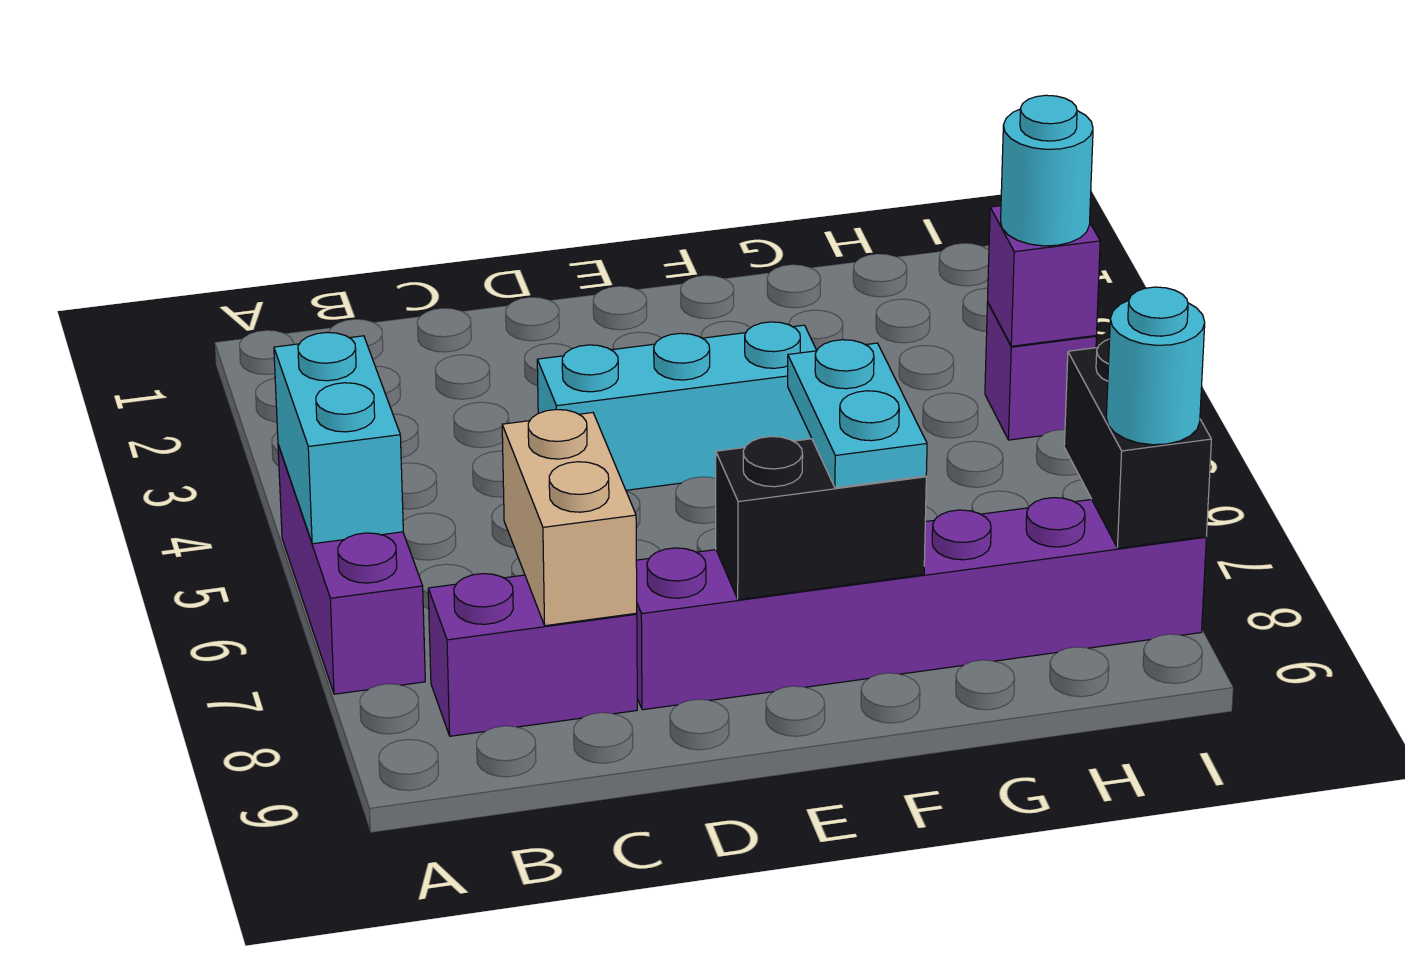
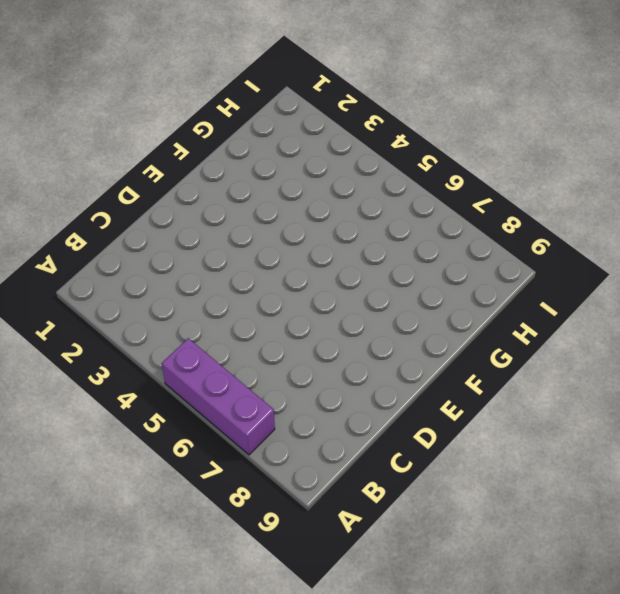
none -> purple 1x2 brick [428,574,637,736]
none -> cyan 1x3 brick [537,322,817,490]
none -> purple 1x6 brick [636,498,1206,710]

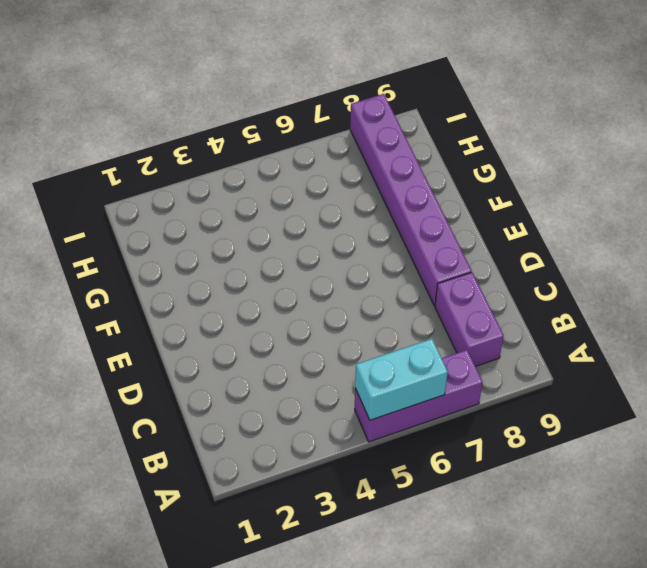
none -> cyan 1x3 brick [537,322,817,490]
none -> purple 1x1 brick [985,302,1096,440]
none -> tan 1x2 brick [502,409,637,626]

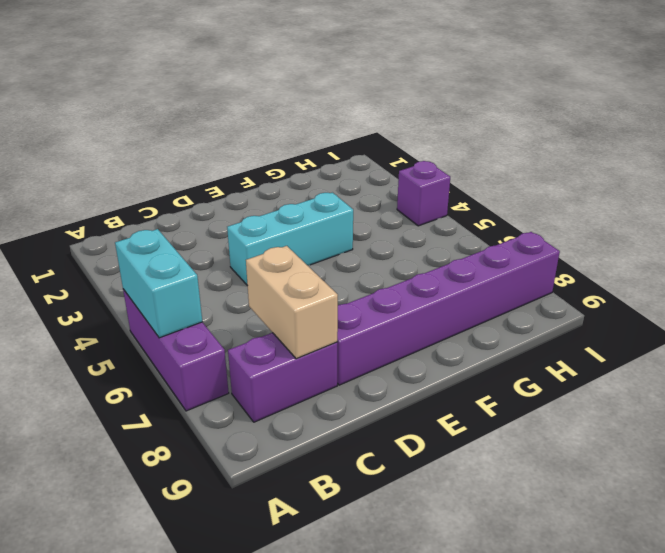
none -> black 1x2 brick [716,437,926,600]
none -> purple 1x1 brick [988,206,1100,346]
none -> black 1x2 brick [1064,339,1211,548]

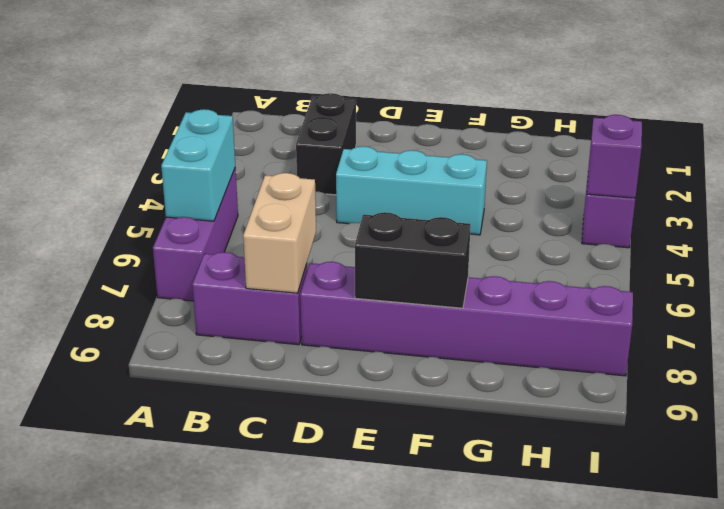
black 1x2 brick [296,93,356,195] -> black 1x2 brick moved to [1064,339,1211,548]
none -> cyan 1x2 plate [788,340,927,488]
none -> cyan 1x1 round brick [1001,95,1093,246]
none -> cyan 1x1 round brick [1106,287,1205,445]

